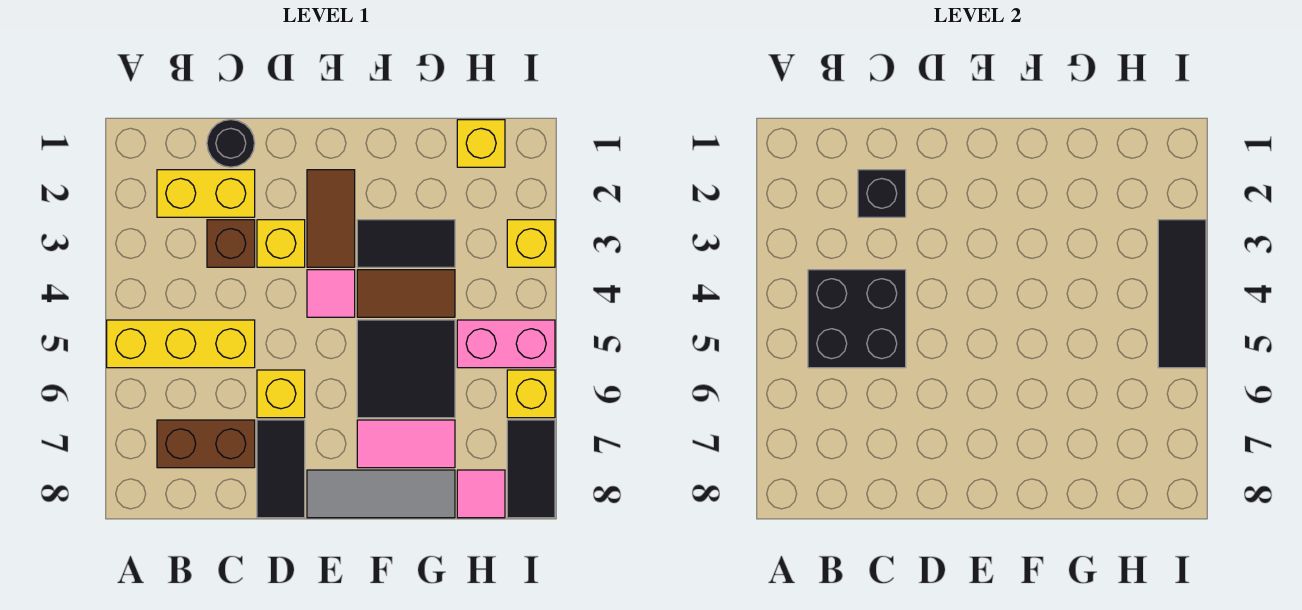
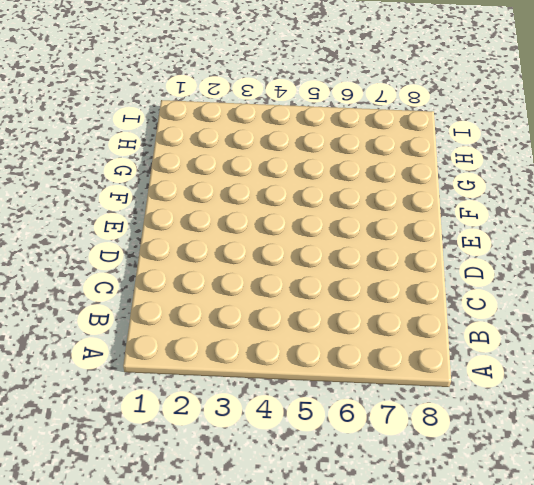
none -> yellow 1x3 brick [107,320,255,368]
none -> yellow 1x2 brick [157,170,255,217]
none -> brown 1x2 brick [157,420,255,468]

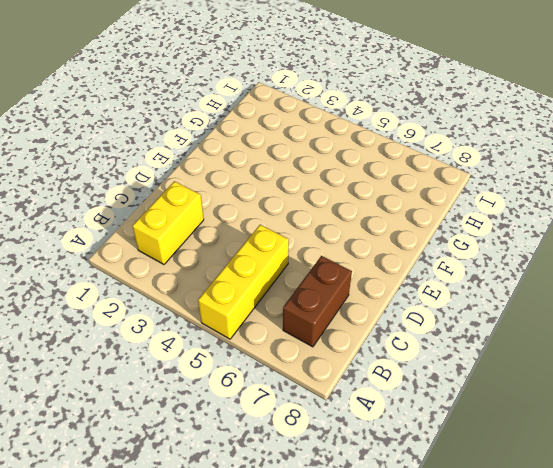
none -> black 1x1 round brick [207,120,255,167]
none -> brown 1x1 brick [207,220,255,267]
none -> yellow 1x1 brick [257,220,305,267]

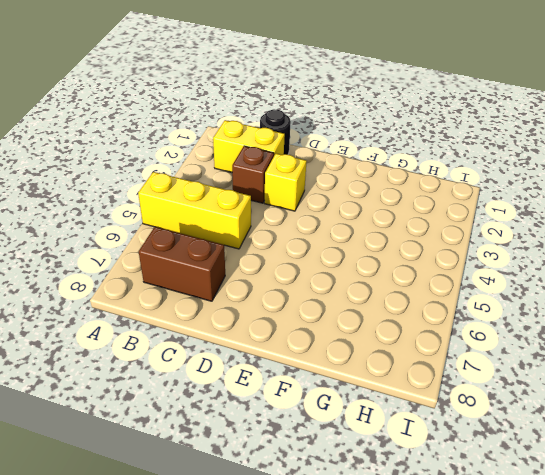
none -> yellow 1x1 brick [257,370,305,418]
none -> black 1x2 tile [257,420,305,518]
none -> brown 1x2 tile [307,170,355,267]

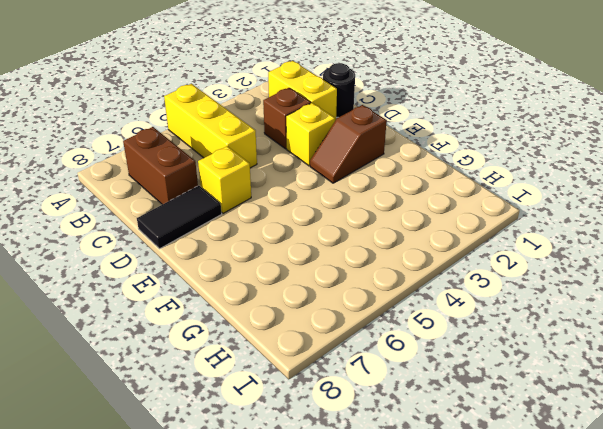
brown 1x2 slope [310,105,387,183] -> brown 1x2 tile [307,170,355,267]
none -> pink 1x1 tile [307,270,355,317]
none -> grey 1x3 tile [307,470,455,518]
none -> black 1x2 tile [357,220,455,267]

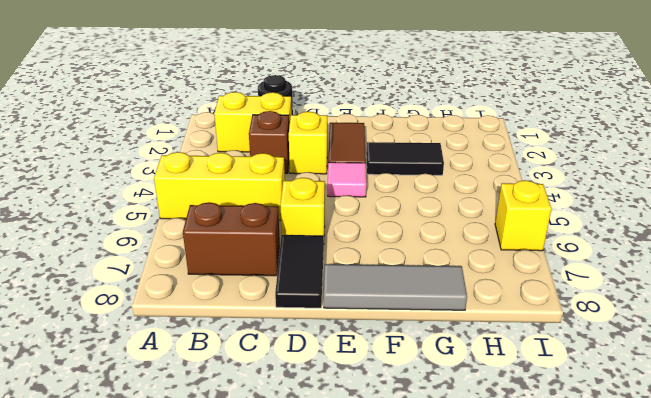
none -> brown 1x2 tile [357,270,455,317]
none -> black 2x2 tile [357,320,455,418]
none -> pink 1x2 tile [357,420,455,468]

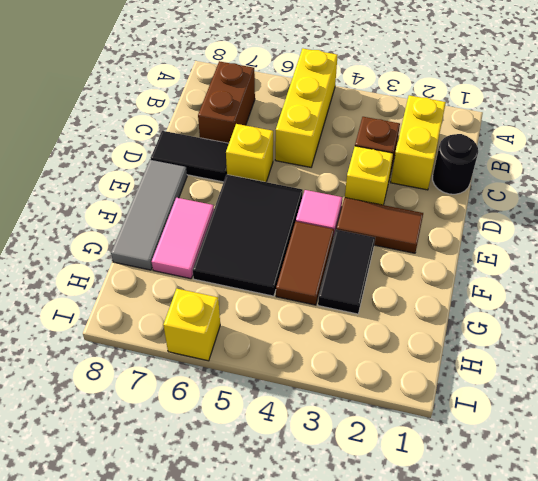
black 2x3 tile [193,175,303,296] -> black 2x2 tile [357,320,455,418]
none -> yellow 1x1 brick [457,120,505,167]
none -> pink 1x2 brick [457,320,555,368]
none -> pink 1x1 tile [457,470,505,518]

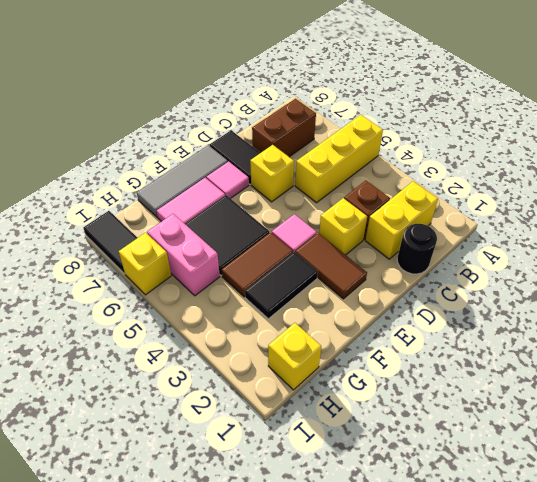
pink 1x1 tile [206,162,249,199] -> pink 1x1 tile moved to [457,470,505,518]
pink 1x2 brick [147,214,220,296] -> pink 1x2 brick turned to [457,320,555,368]
none -> yellow 1x1 brick [507,220,555,267]
none -> black 2x2 brick [808,270,906,368]
none -> black 1x1 brick [858,170,906,217]

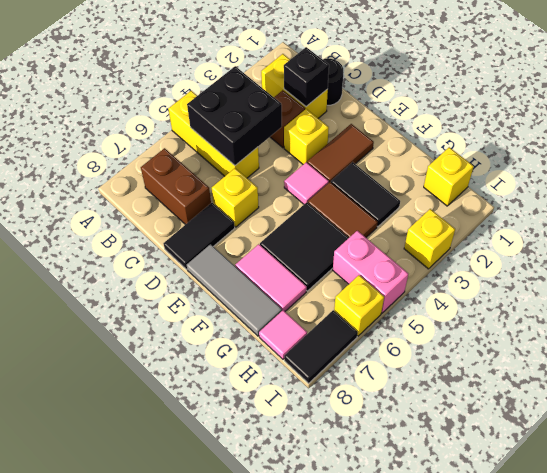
none -> black 1x3 tile [1158,220,1206,368]

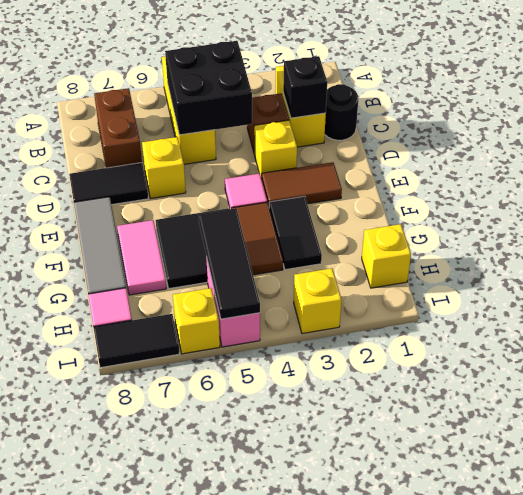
black 1x3 tile [199,208,260,319] -> black 1x3 tile turned to [1158,220,1206,368]

